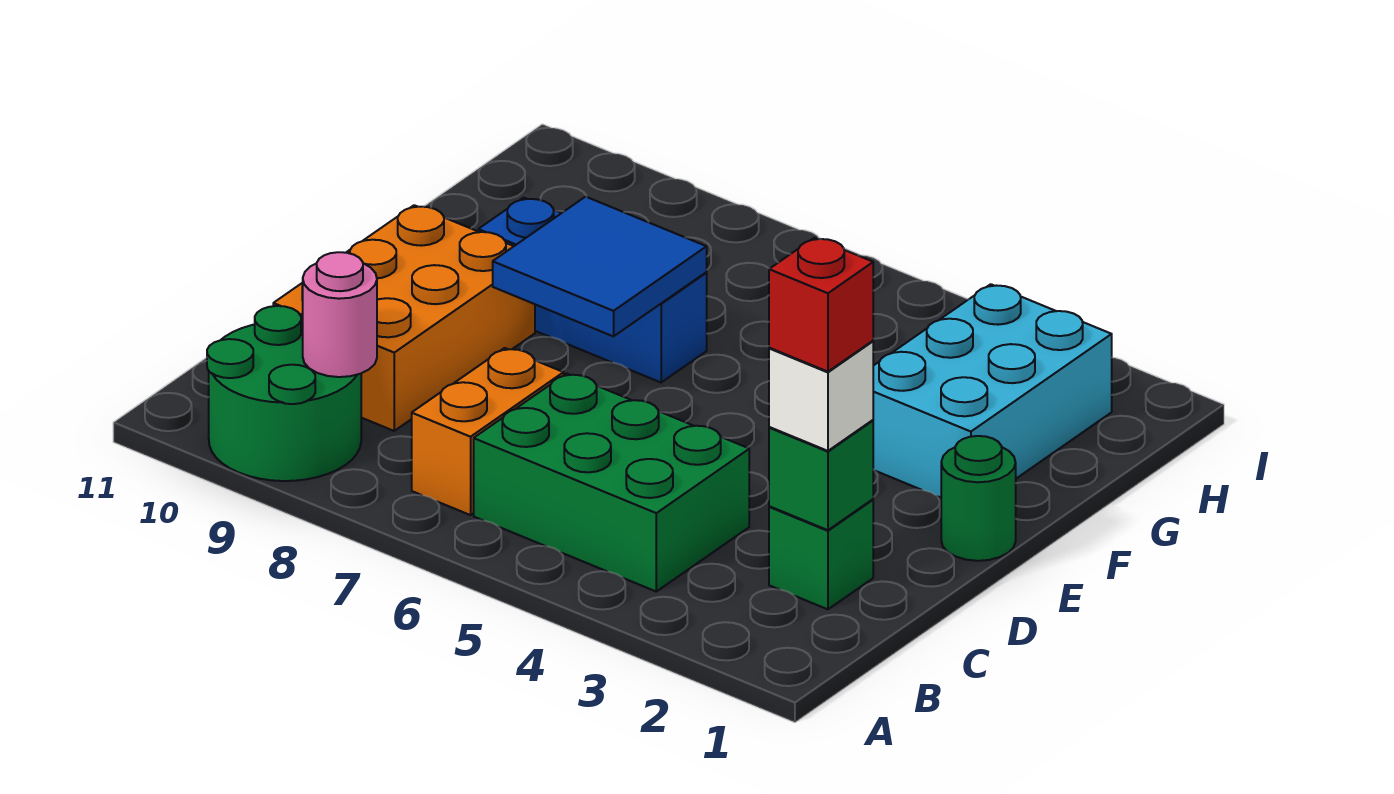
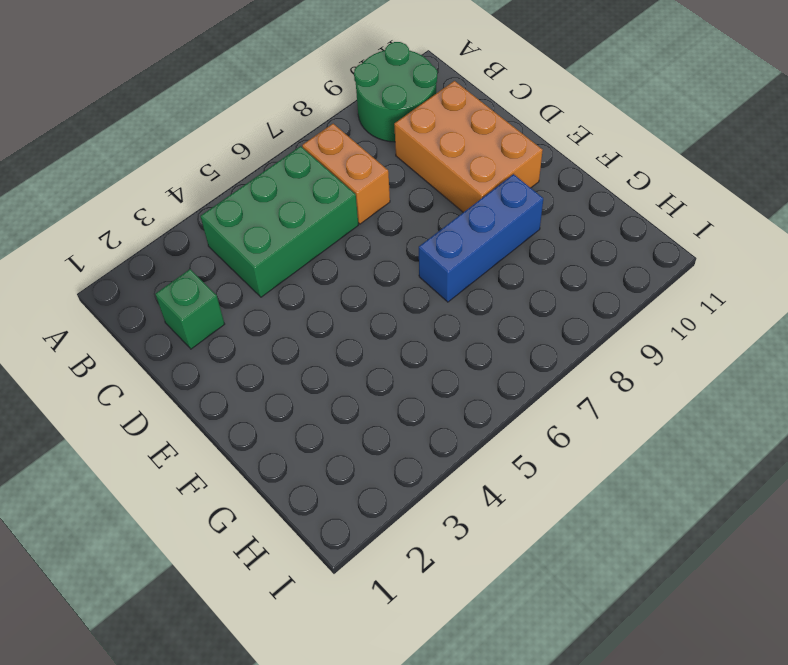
none -> green 1x1 round brick [941,436,1016,561]
none -> cyan 2x3 brick [873,284,1112,498]
none -> pink 1x1 round brick [302,252,377,377]

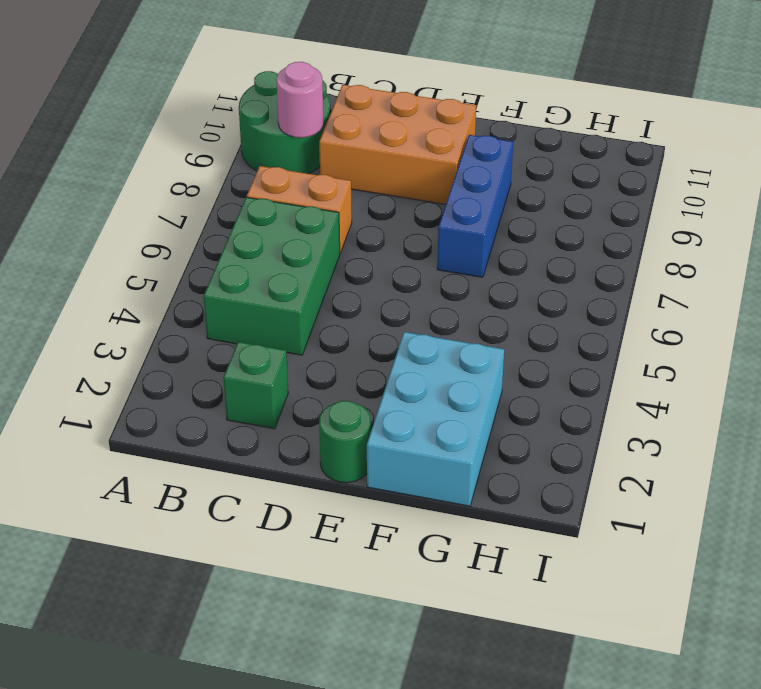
cyan 2x3 brick [367,332,504,506] -> cyan 2x3 brick turned to [873,284,1112,498]
none -> green 1x1 brick [769,420,873,530]
none -> blue 2x2 tile [493,197,707,336]
none -> white 1x1 brick [769,341,873,451]

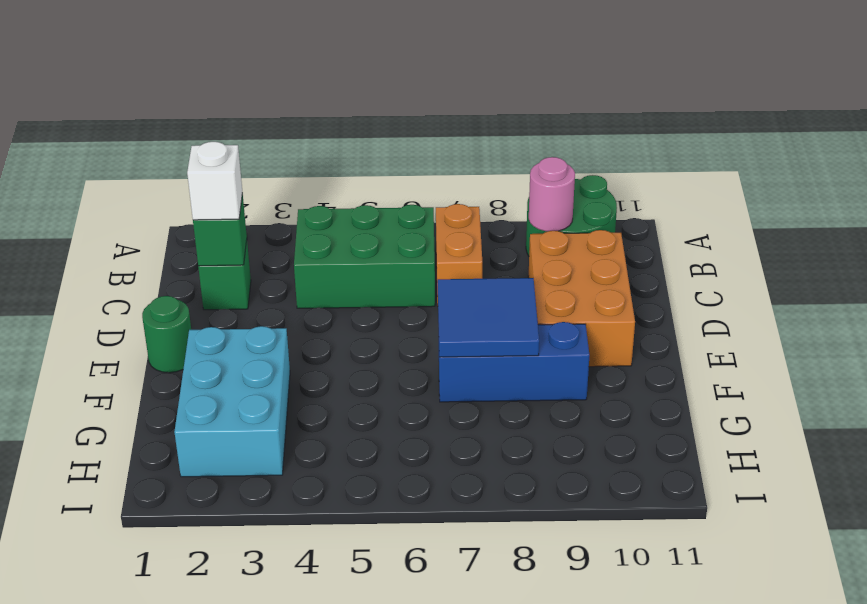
none -> red 1x1 brick [769,238,873,372]

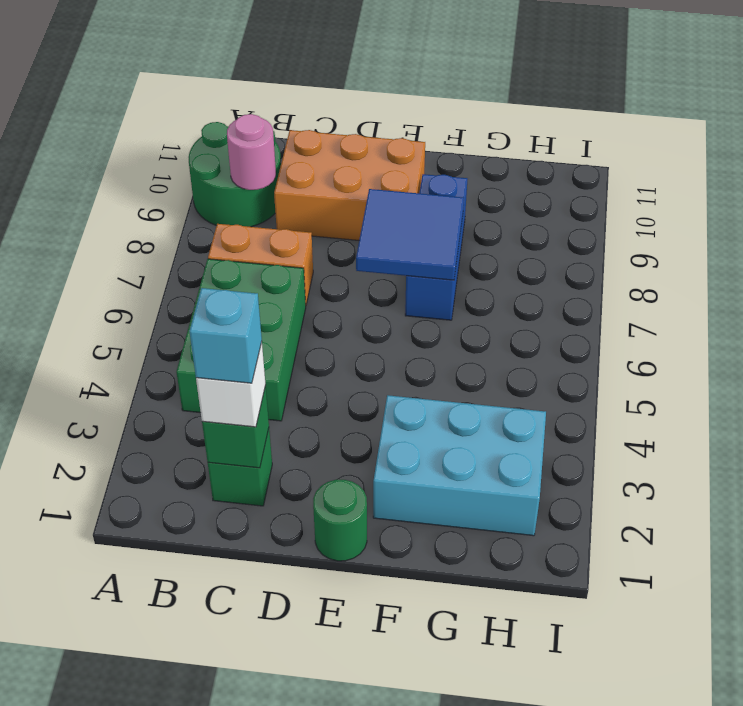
cyan 1x1 brick [189,288,262,383] -> red 1x1 brick [769,238,873,372]

